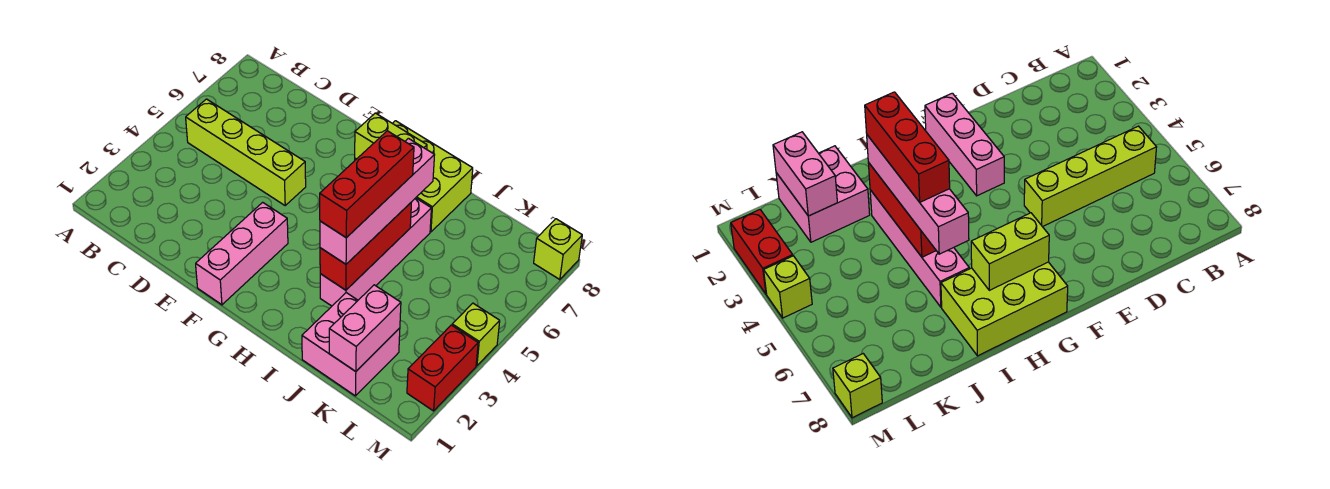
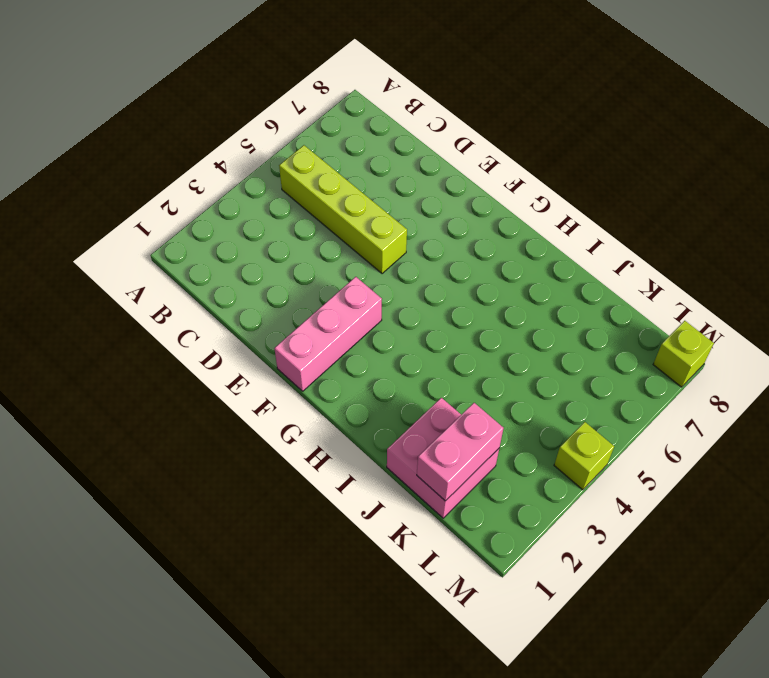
none -> lime 2x3 brick [355,121,473,232]
none -> pink 1x4 brick [320,198,431,306]
none -> red 1x2 brick [407,325,478,411]

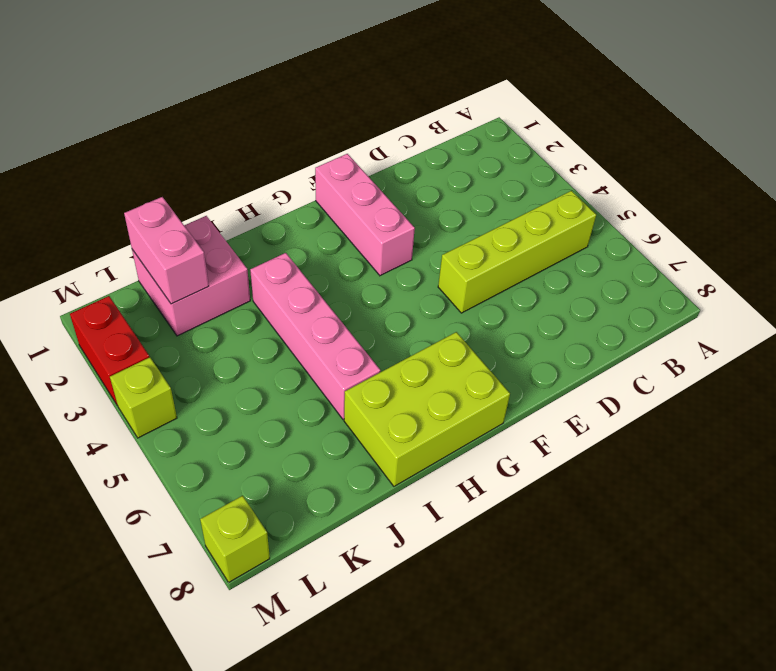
none -> lime 1x2 brick [355,113,427,159]
none -> red 1x3 brick [320,202,412,290]
none -> pink 1x4 brick [320,138,434,264]

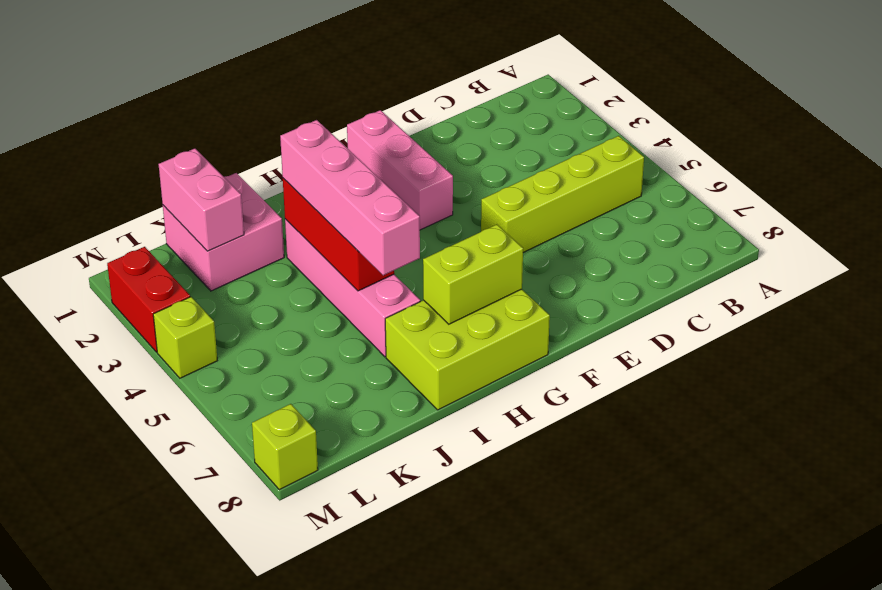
none -> red 1x3 brick [320,131,414,238]

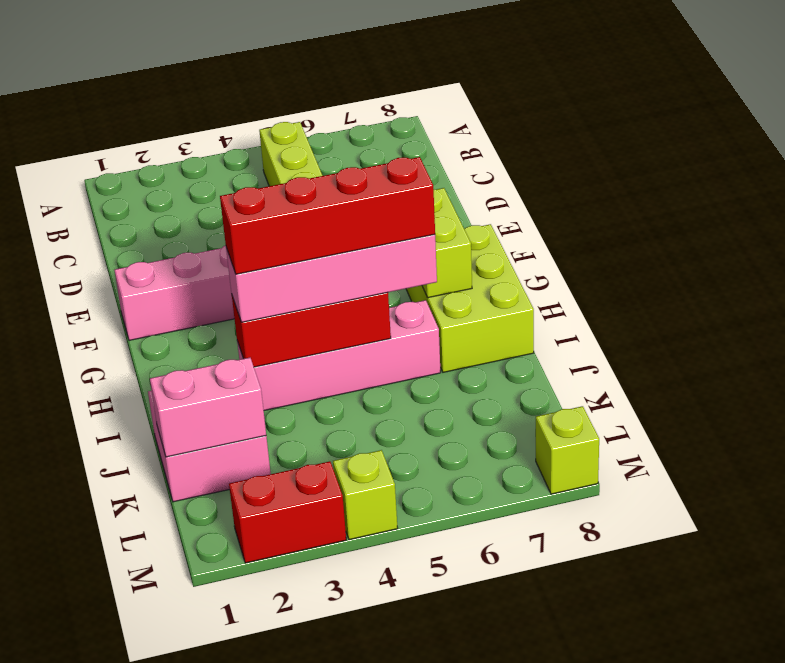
red 1x4 brick [220,157,435,274] -> red 1x3 brick [320,131,414,238]

